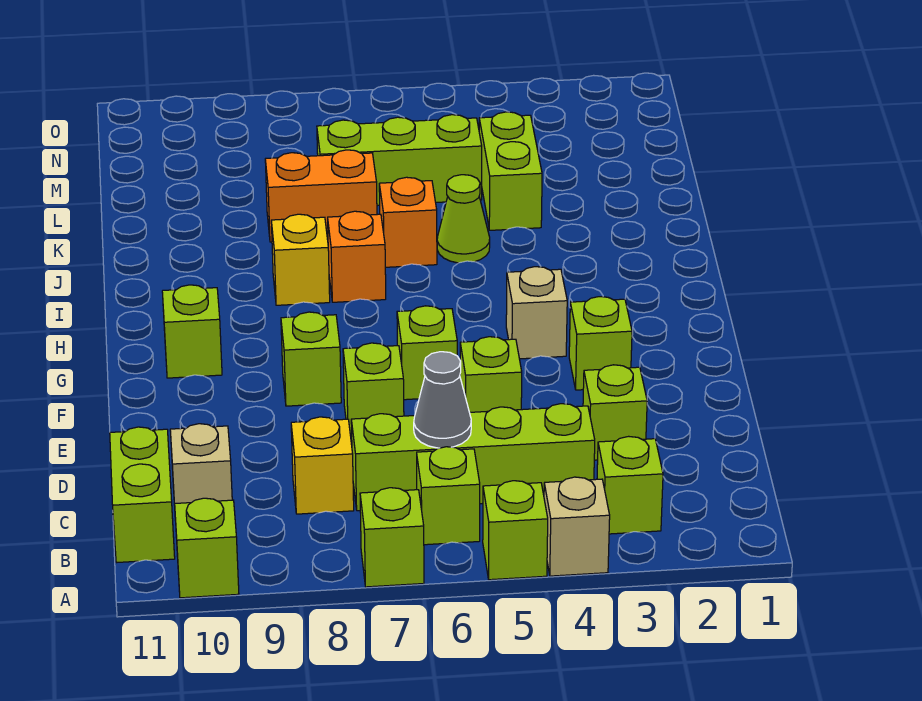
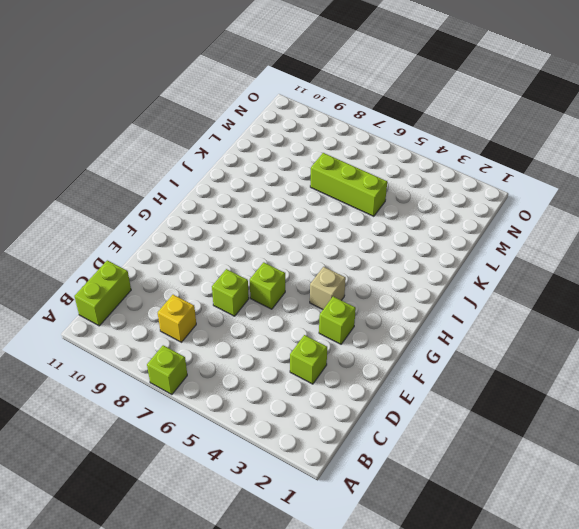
none -> tan 1x1 brick [544,477,610,576]
none -> lime 1x1 brick [483,481,548,580]
none -> lime 1x1 brick [175,498,239,598]

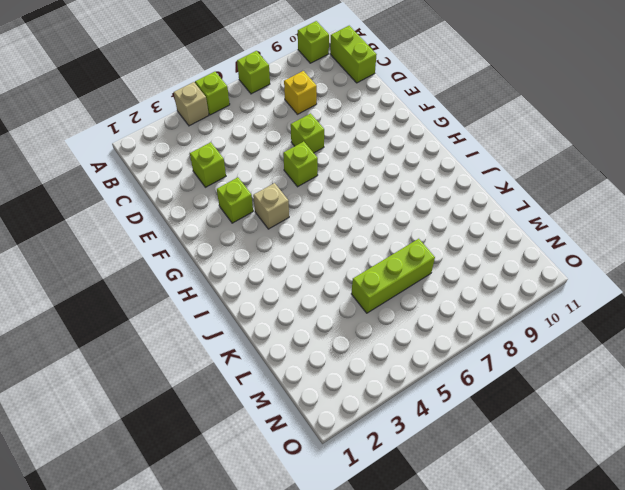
none -> lime 1x1 brick [597,436,663,534]
none -> lime 1x1 brick [417,447,480,545]
none -> lime 1x4 brick [351,404,595,511]

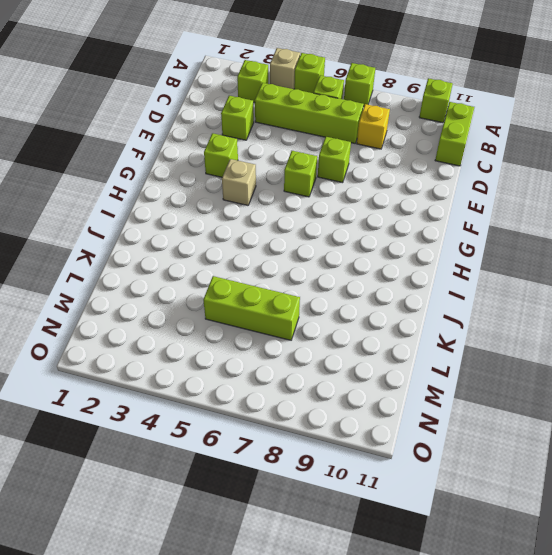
none -> tan 1x1 brick [170,424,232,521]
none -> lime 1x1 brick [460,337,522,412]
none -> lime 1x1 brick [281,312,341,406]

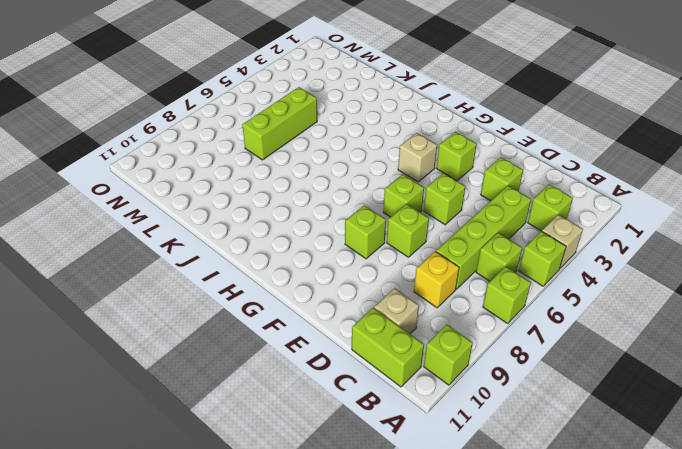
none -> lime 1x1 brick [162,285,222,378]
none -> orange 1x1 brick [328,211,386,302]
none -> yellow 1x1 brick [271,214,330,305]

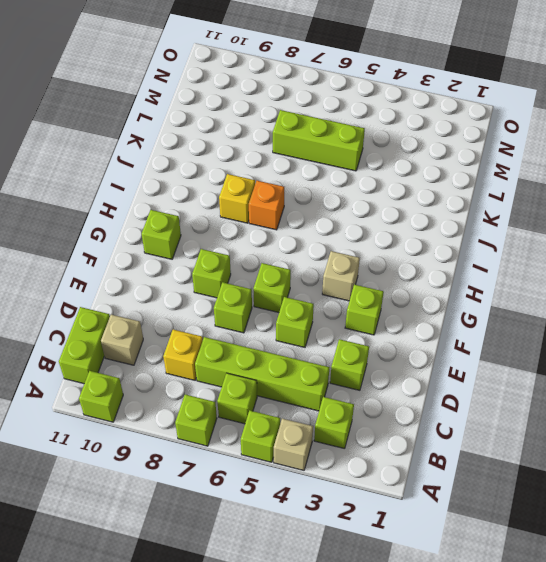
none -> lime 1x1 cone [437,175,490,263]
none -> orange 1x1 brick [379,177,437,267]
none -> lime 1x2 brick [479,112,542,230]

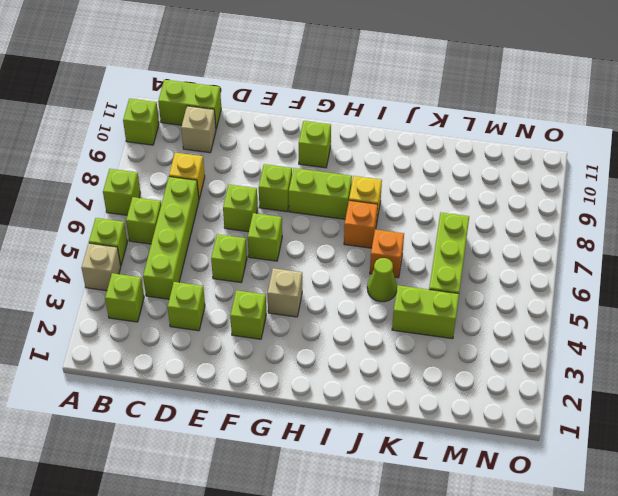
lime 1x2 brick [289,168,352,219] -> none
none -> orange 1x2 brick [265,150,377,242]
none -> grey 1x1 cone [414,352,471,448]

